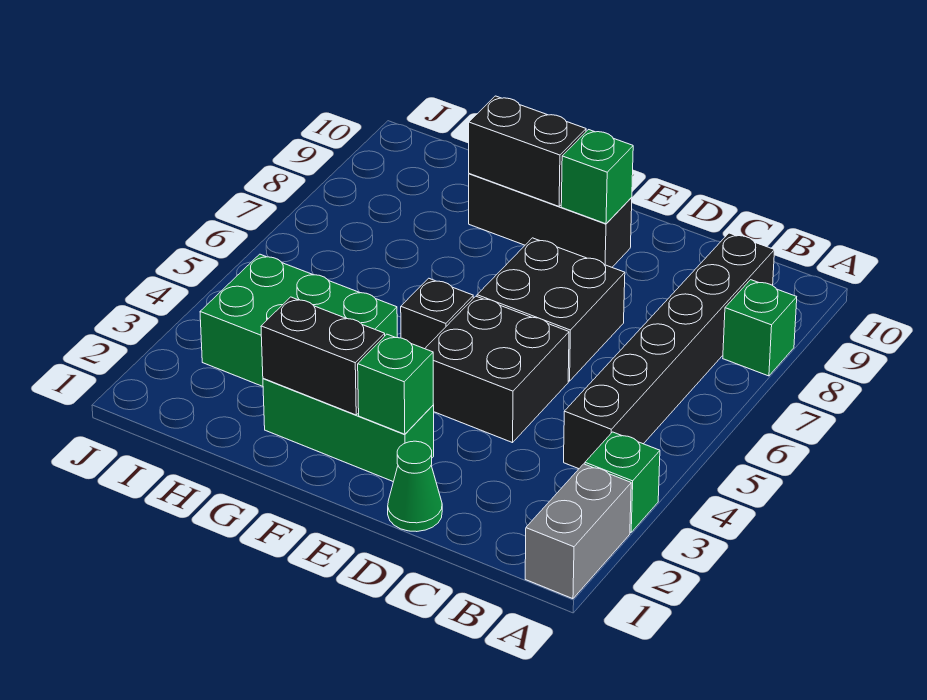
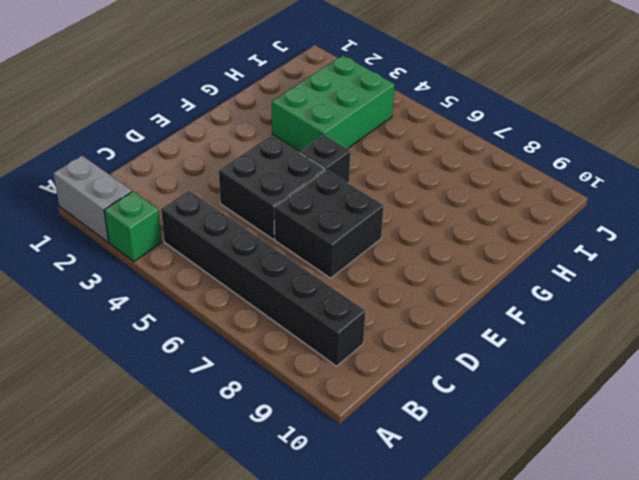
none -> green 1x1 brick [723,280,797,376]
none -> green 1x1 cone [388,441,442,532]
none -> green 1x3 brick [263,378,434,482]

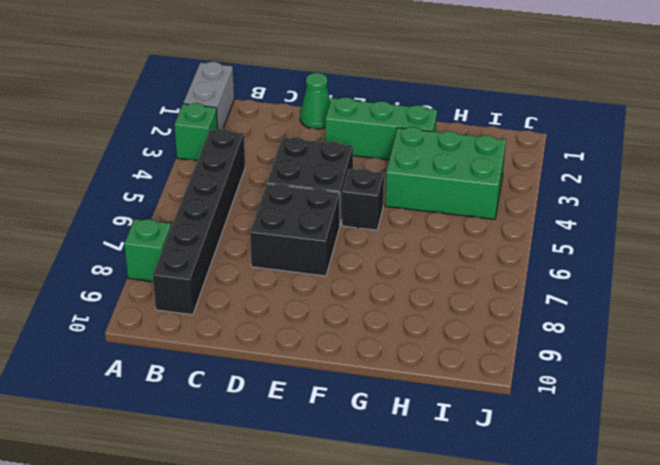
none -> black 1x3 brick [469,174,632,267]
none -> green 1x1 brick [358,334,433,434]
none -> green 1x1 brick [561,130,633,224]

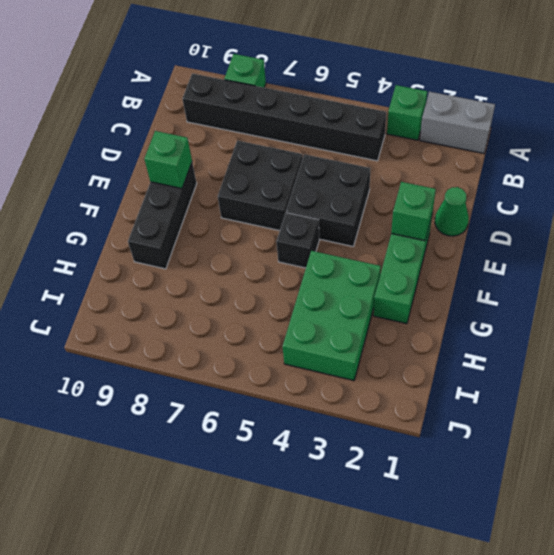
none -> black 1x2 brick [261,297,385,415]
none -> black 1x2 brick [469,96,586,206]

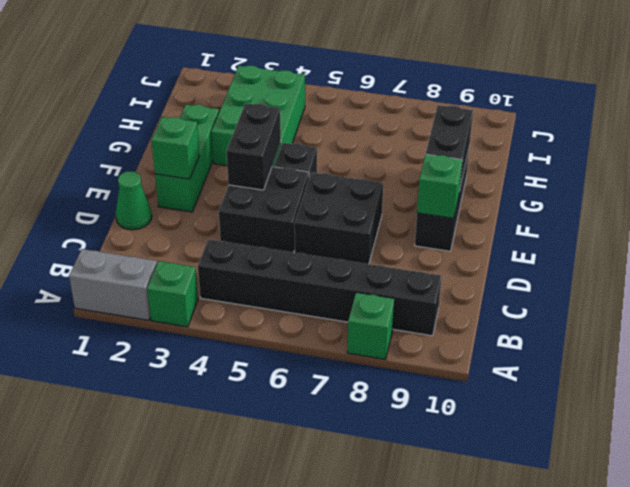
black 1x2 brick [226,103,281,190] -> black 1x2 brick moved to [261,297,385,415]

